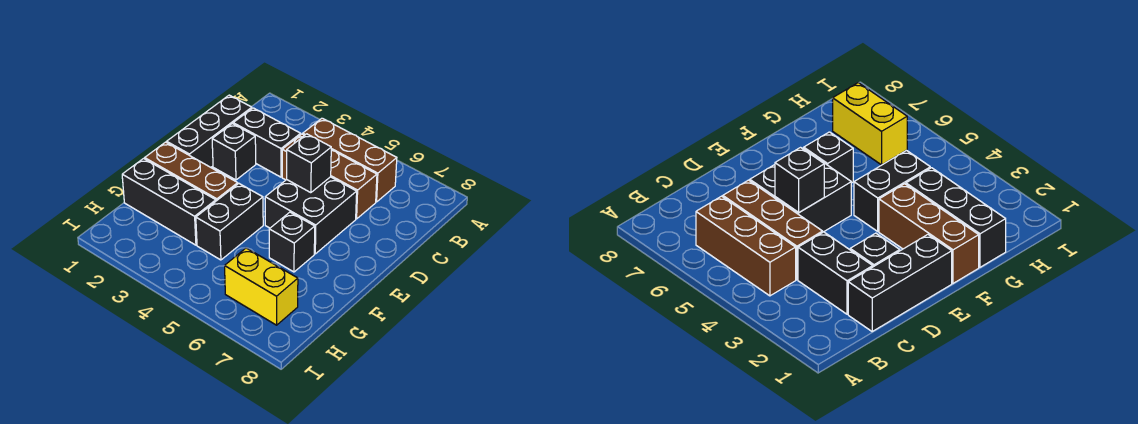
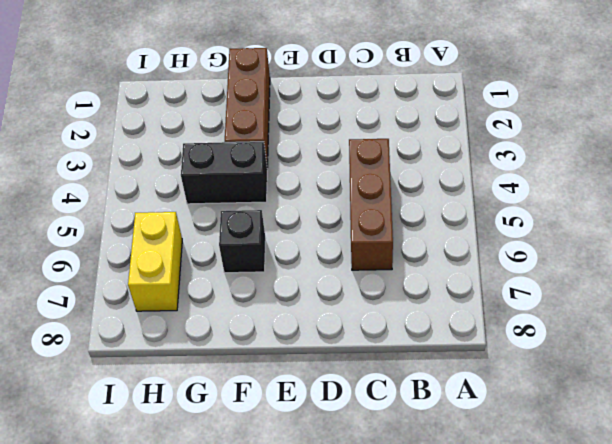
none -> brown 1x3 brick [303,118,397,202]
none -> black 1x3 brick [167,95,252,167]
none -> black 1x2 brick [233,108,301,177]

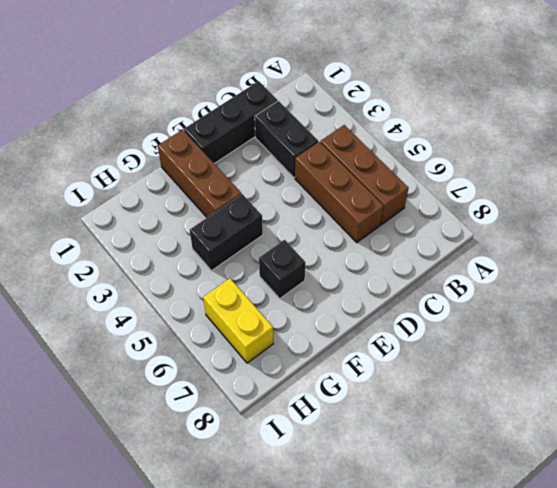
none -> black 1x1 brick [212,124,256,180]
none -> black 2x2 brick [265,177,357,254]
none -> black 1x3 brick [122,159,216,245]

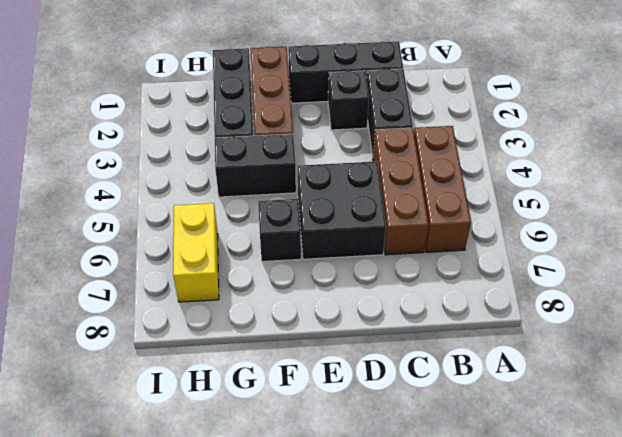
none -> black 1x1 brick [287,134,331,193]

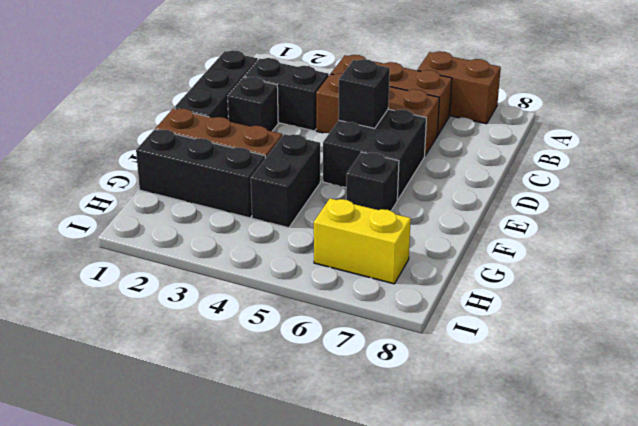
brown 1x2 brick [417,51,501,124] -> none

